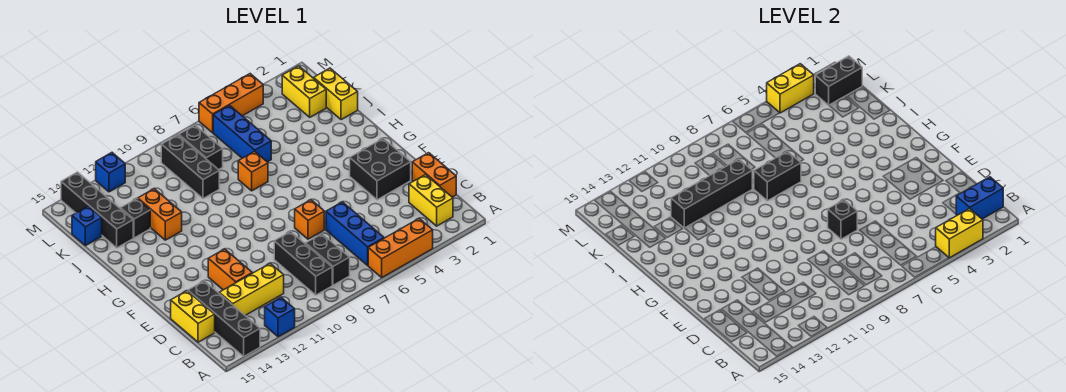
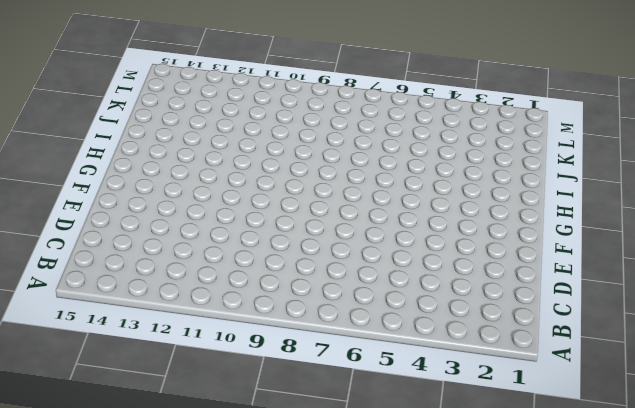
none -> orange 1x3 brick [368,219,433,277]
none -> blue 1x1 brick [265,297,295,337]
none -> black 1x4 brick [188,281,260,356]
none -> yellow 1x2 brick [409,175,453,226]

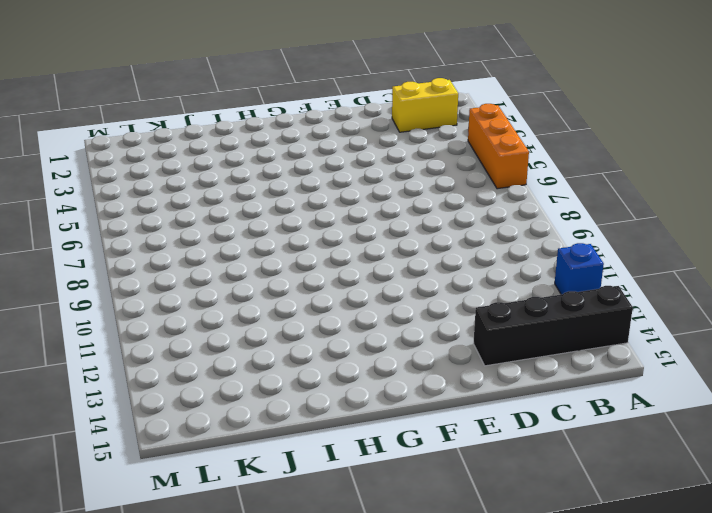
none -> blue 1x3 brick [326,202,384,265]
none -> black 1x2 brick [306,234,350,285]
none -> black 1x3 brick [274,231,332,295]
none -> orange 1x2 brick [412,153,456,197]

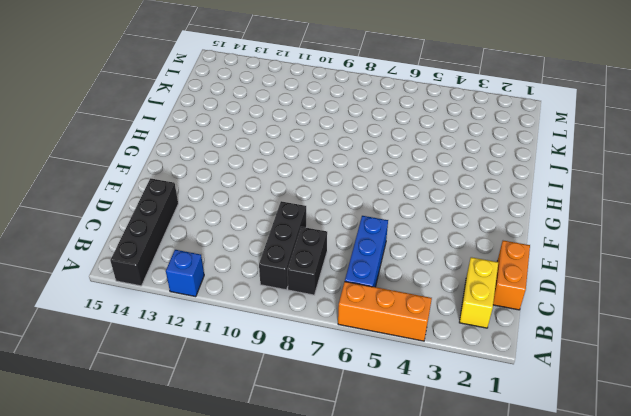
none -> yellow 1x3 brick [219,263,284,315]
none -> yellow 1x2 brick [171,291,215,342]
none -> orange 1x2 brick [208,249,252,290]
none -> black 2x2 brick [350,138,411,200]

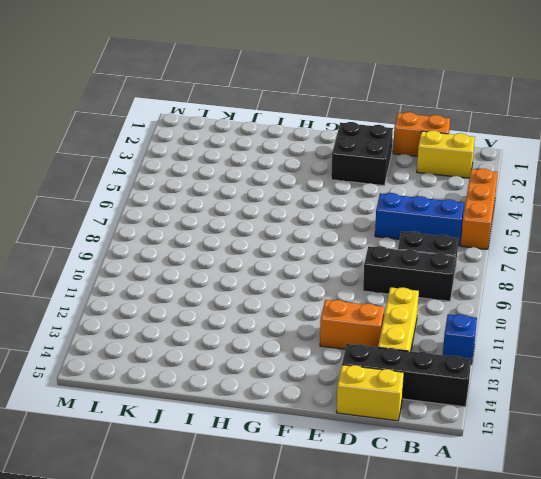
none -> orange 1x1 brick [295,200,324,239]
none -> orange 1x1 brick [238,151,268,191]
none -> orange 1x2 brick [138,189,182,240]
none -> yellow 1x2 brick [314,68,358,120]

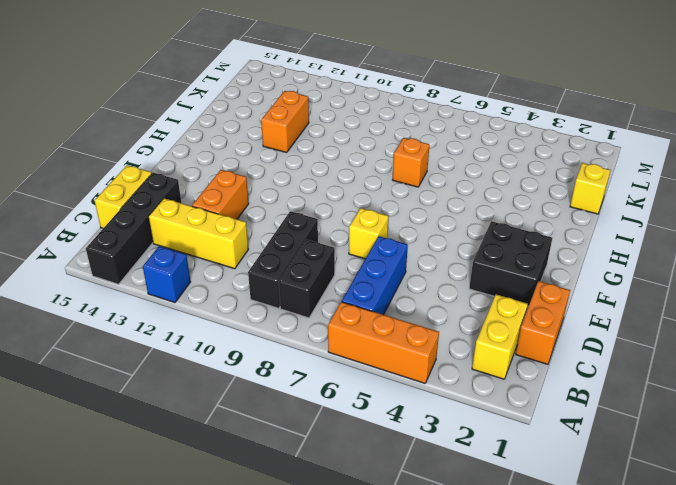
yellow 1x1 brick [349,208,389,259] -> orange 1x1 brick [295,200,324,239]
yellow 1x1 brick [570,163,610,214] -> yellow 1x2 brick [314,68,358,120]
none -> blue 1x3 brick [213,105,271,162]
none -> black 1x3 brick [161,135,219,198]
none -> black 1x1 brick [121,199,150,238]
none -> black 1x4 brick [61,172,133,248]

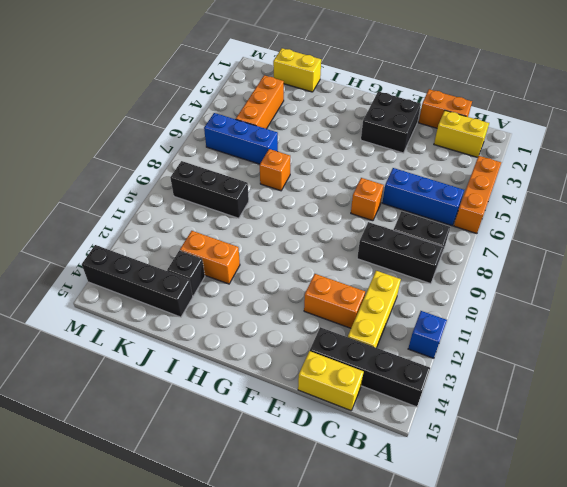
orange 1x3 brick [236,75,284,129] -> orange 1x3 brick moved to [199,74,263,133]
none -> yellow 1x2 brick [282,66,326,117]
none -> black 1x2 brick [179,125,223,170]
none -> blue 1x1 brick [72,206,102,246]
none -> blue 1x1 brick [96,153,125,192]

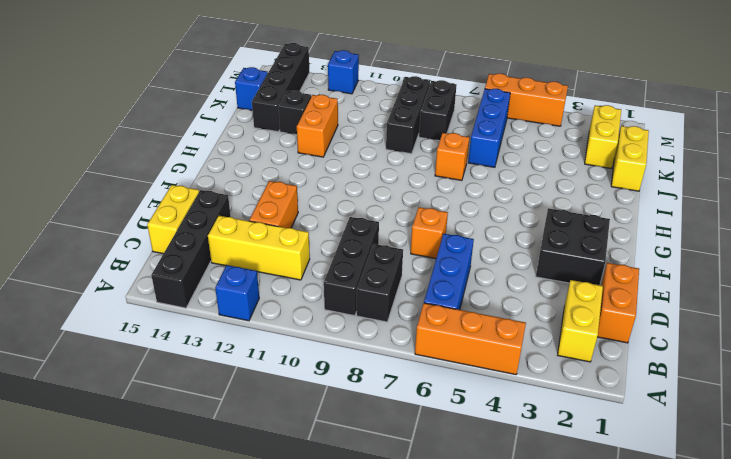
none -> yellow 1x2 brick [936,208,983,258]
none -> blue 1x2 brick [956,177,1003,219]
none -> black 1x1 brick [828,200,857,239]
none -> black 1x2 brick [754,151,801,201]

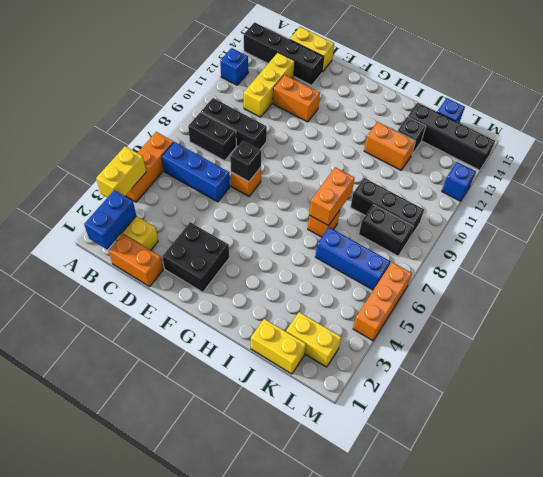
orange 1x2 brick [309,167,355,226] -> black 1x2 brick [754,151,801,201]
none -> black 1x4 brick [671,159,752,228]
none -> black 1x2 brick [815,56,862,105]
none -> yellow 1x2 brick [767,64,814,113]

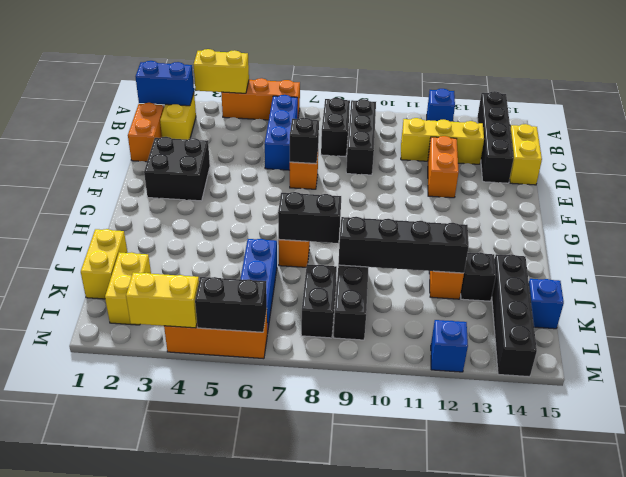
black 1x2 brick [195,277,267,332] -> black 1x2 brick moved to [815,56,862,105]

